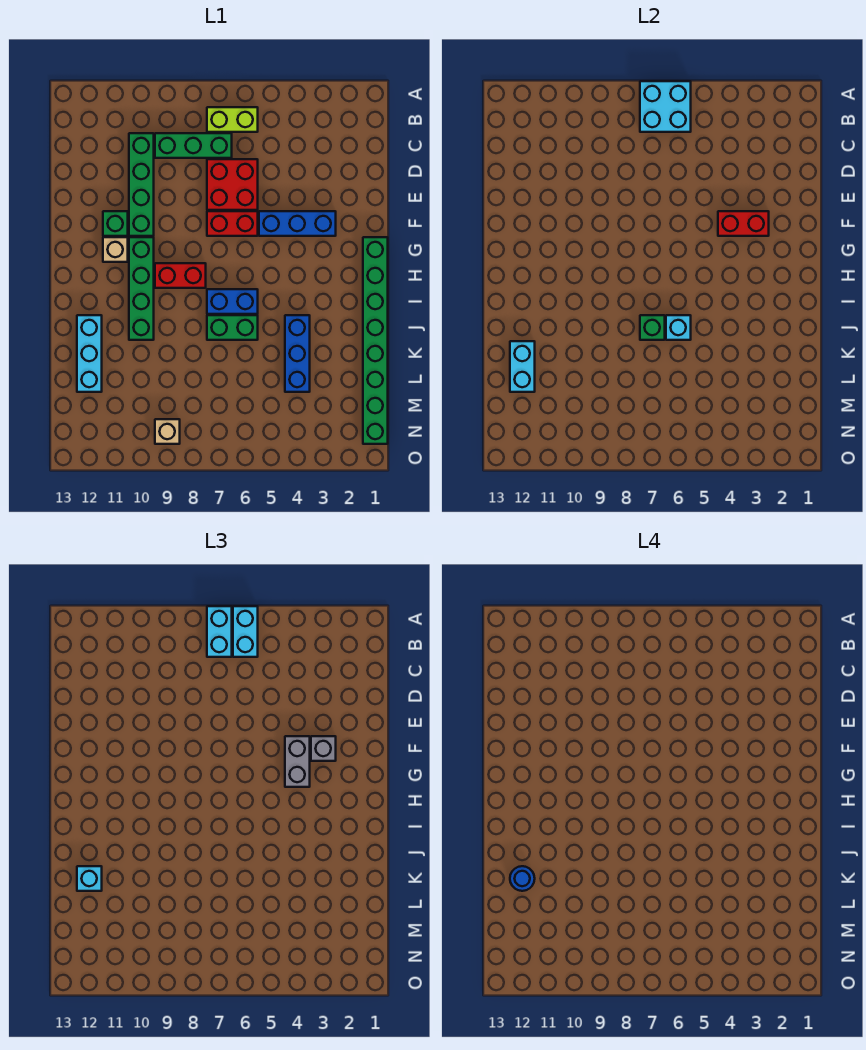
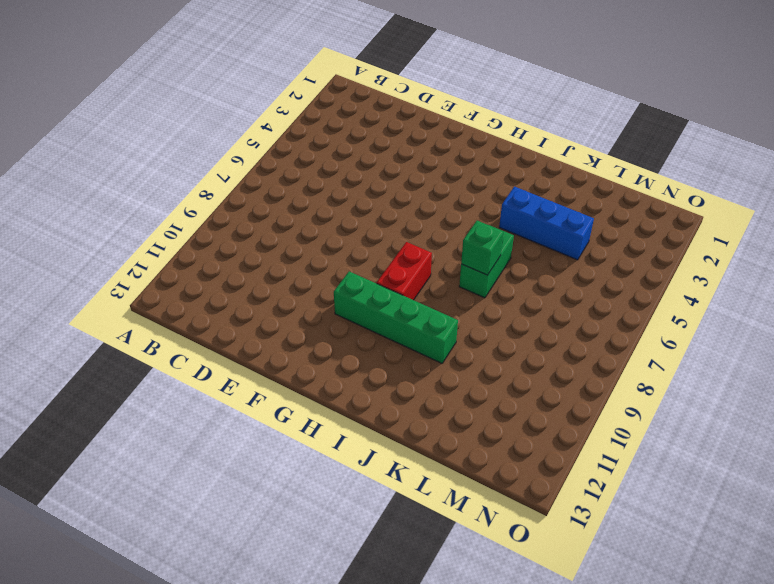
none -> lime 1x2 brick [207,107,258,132]
none -> green 1x3 brick [155,133,232,158]
none -> green 1x4 brick [129,133,154,236]

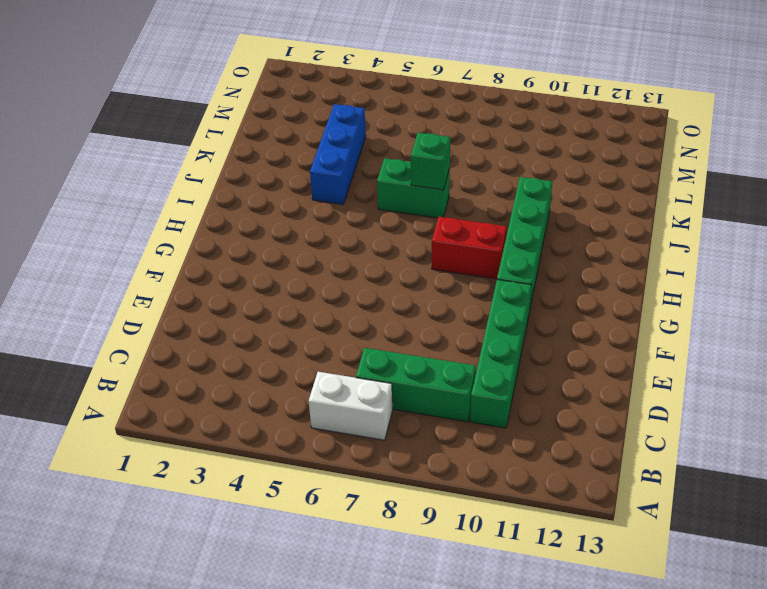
white 1x2 brick [309,372,393,440] -> lime 1x2 brick [207,107,258,132]
none -> red 2x2 brick [207,159,258,210]
none -> blue 1x3 brick [259,211,336,236]
none -> red 1x2 brick [207,211,258,236]

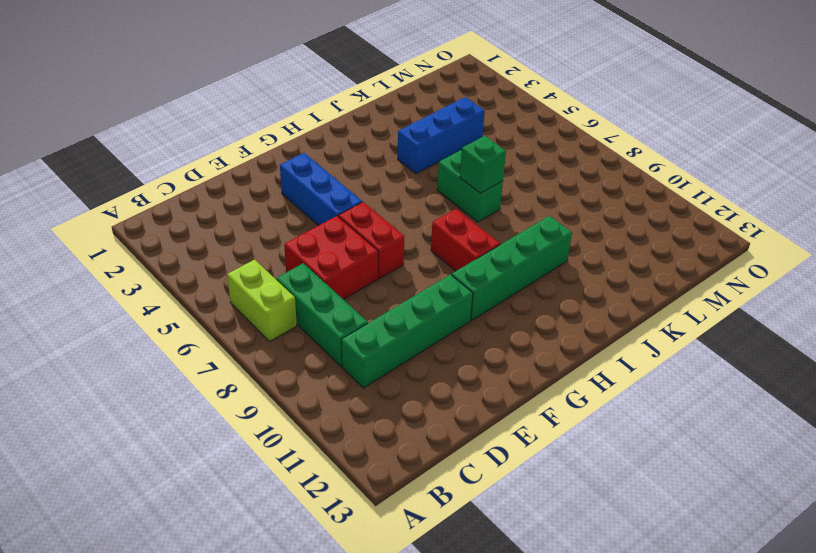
none -> green 1x1 brick [103,211,128,236]
none -> green 1x8 brick [363,237,388,444]
none -> tan 1x1 brick [103,237,128,262]

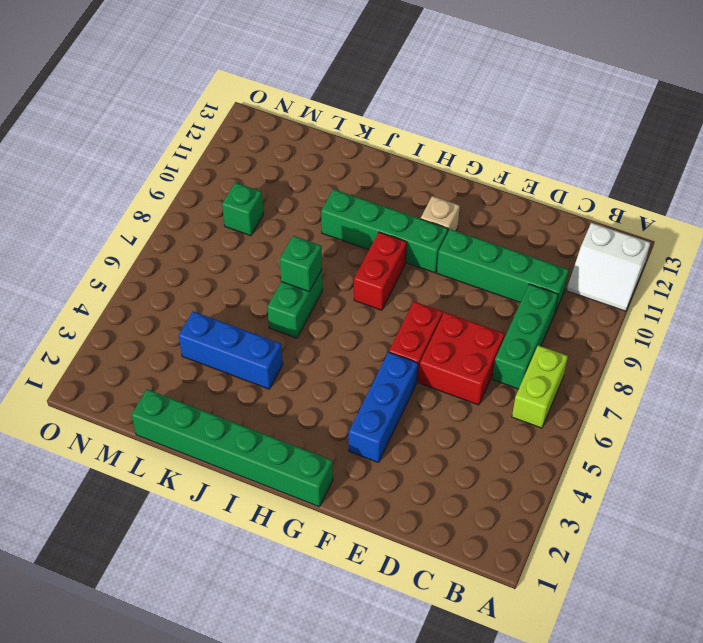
white 2x2 slope [567,223,650,311] -> none
green 1x6 brick [132,389,333,507] -> green 1x8 brick [363,237,388,444]
green 1x1 brick [222,183,264,236] -> green 1x1 brick moved to [103,211,128,236]
none -> blue 1x2 brick [207,289,258,314]
none -> cyan 1x3 brick [77,315,102,392]
none -> tan 1x1 brick [155,419,180,444]

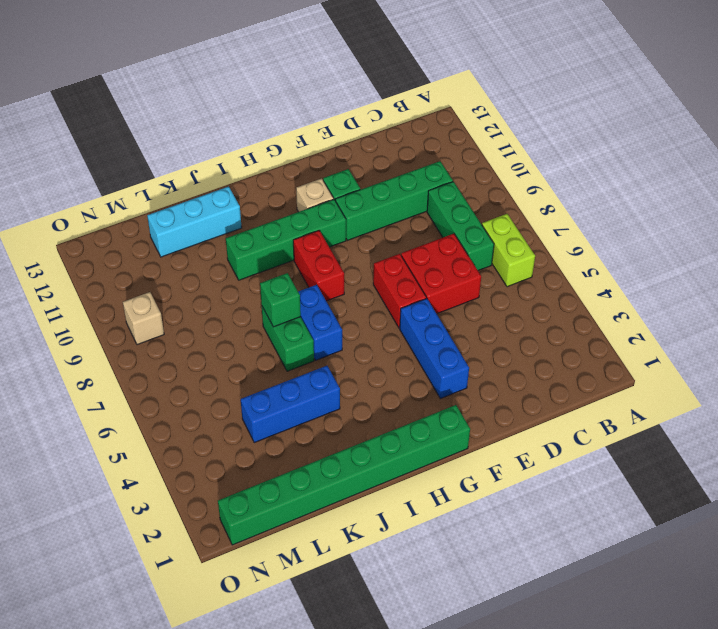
none -> cyan 2x2 brick [640,81,691,132]
none -> red 1x2 brick [718,211,769,236]
none -> cyan 1x1 brick [666,315,691,340]

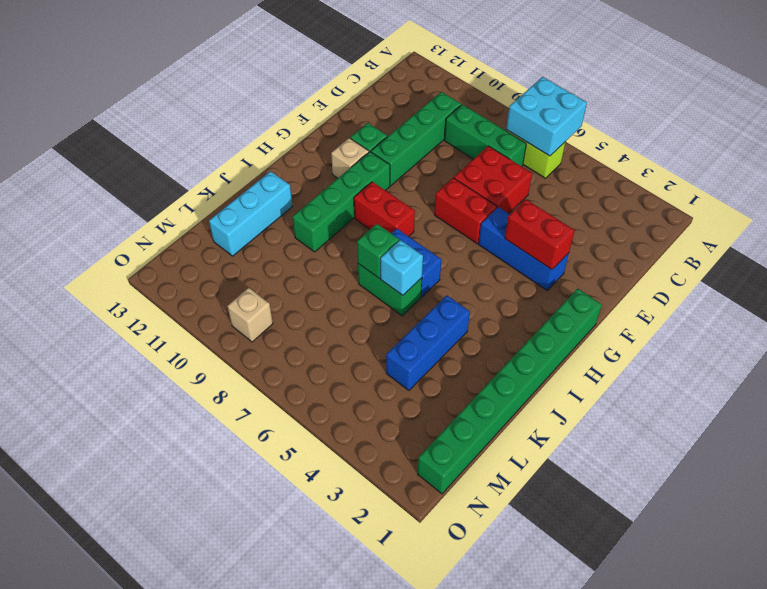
none -> cyan 1x2 brick [510,341,535,392]
none -> cyan 1x2 brick [233,606,258,657]
none -> cyan 1x2 brick [207,606,232,657]

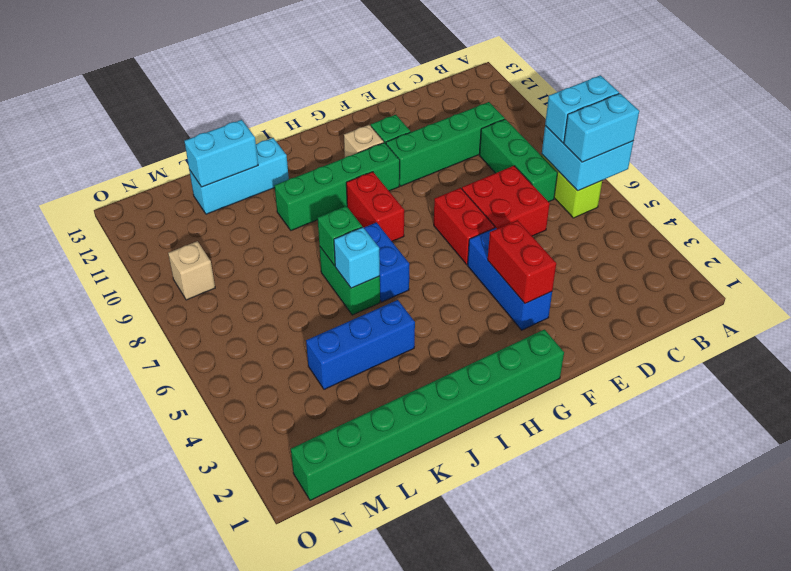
none -> grey 1x1 brick [311,736,336,761]
none -> grey 1x2 brick [285,736,310,787]
none -> cyan 1x1 brick [77,866,102,891]

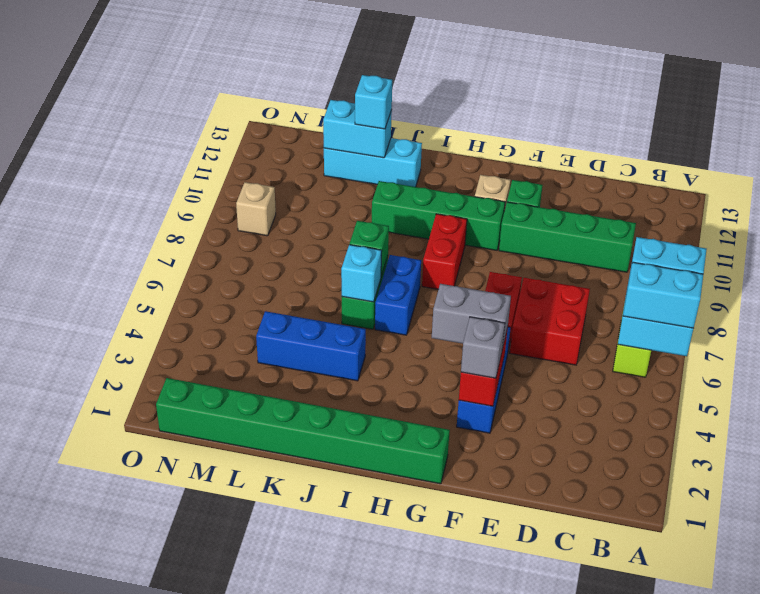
none -> green 1x3 brick [155,133,232,158]
none -> blue 1x1 round brick [510,866,535,891]

